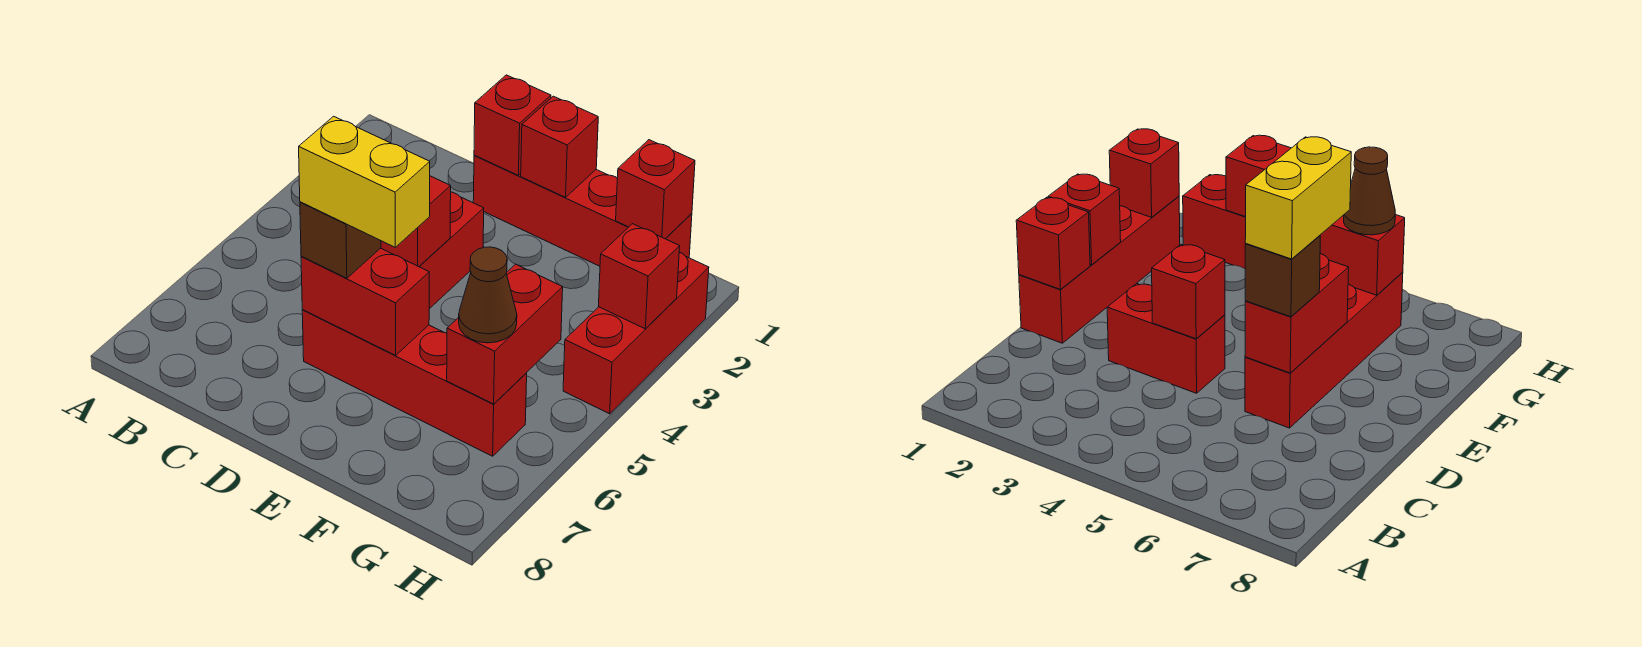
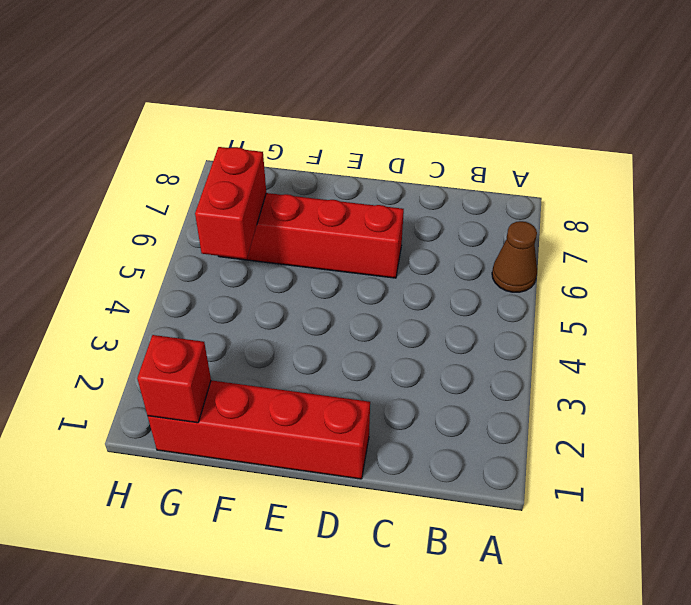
brown 1x1 cone [492,221,537,292] -> brown 1x1 cone moved to [459,247,517,343]
none -> red 1x2 brick [419,192,484,309]
none -> red 1x3 brick [563,252,709,414]
none -> red 1x1 brick [474,75,551,175]

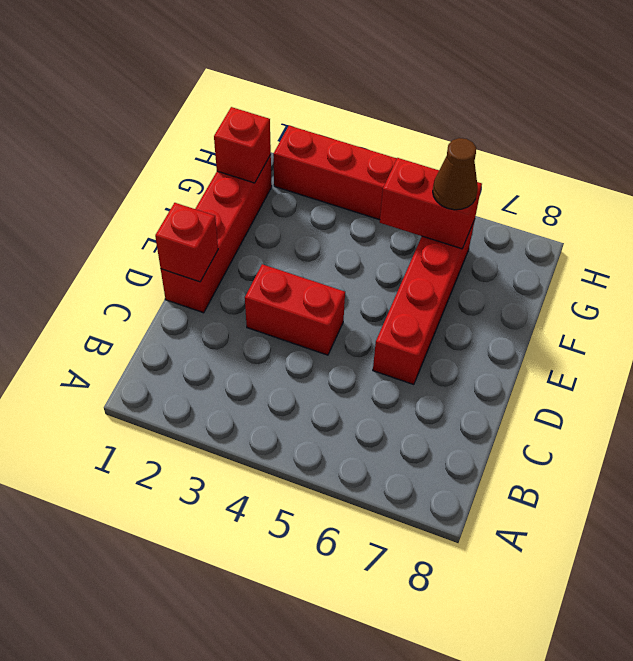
none -> red 1x1 brick [381,176,451,267]
none -> red 1x2 brick [301,248,429,355]
none -> red 1x1 brick [521,96,598,197]

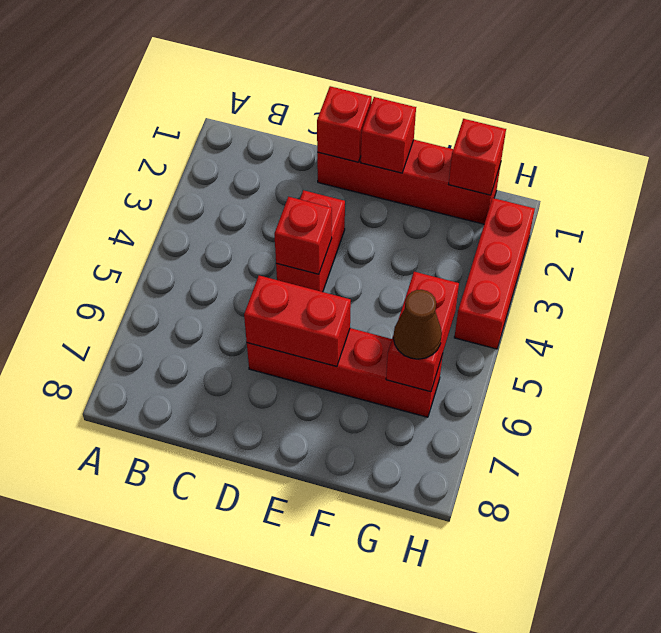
none -> red 1x1 brick [598,224,680,329]
none -> brown 1x1 brick [300,202,381,278]
none -> yellow 1x2 brick [299,116,430,247]

